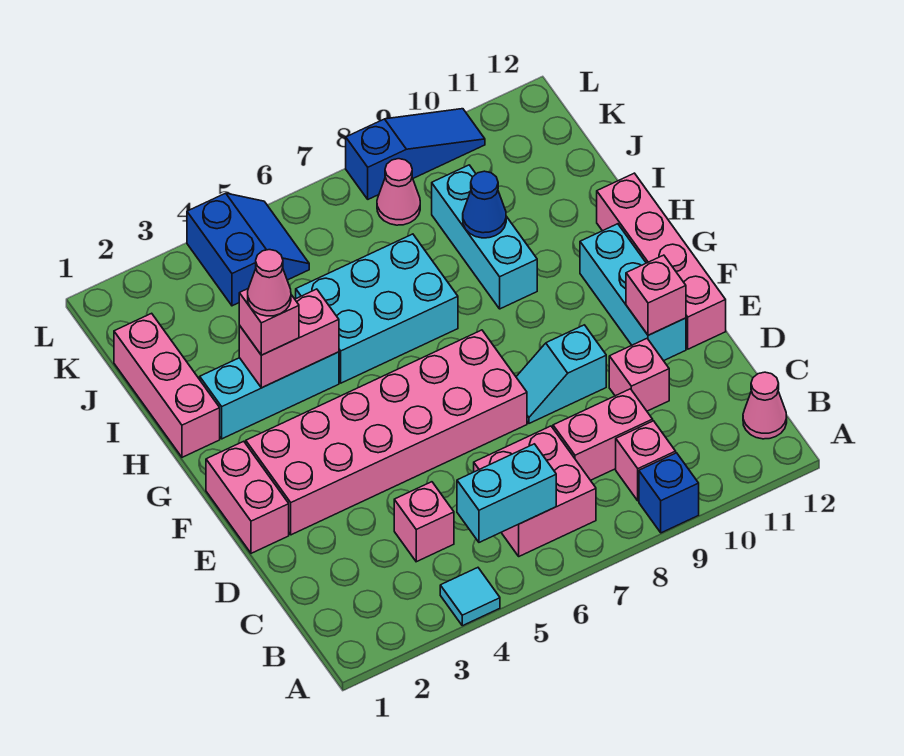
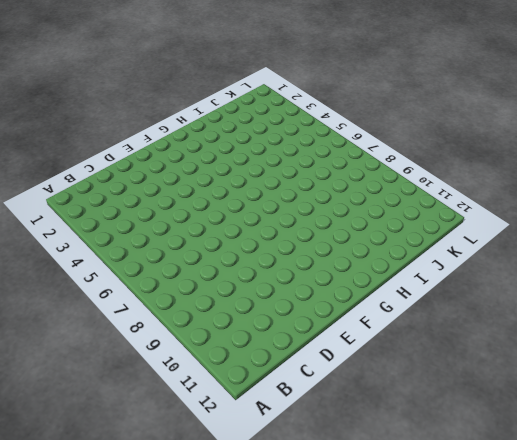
none -> cyan 1x1 tile [440,568,500,626]
none -> blue 1x1 brick [639,453,699,533]
none -> pink 2x2 brick [474,426,596,556]

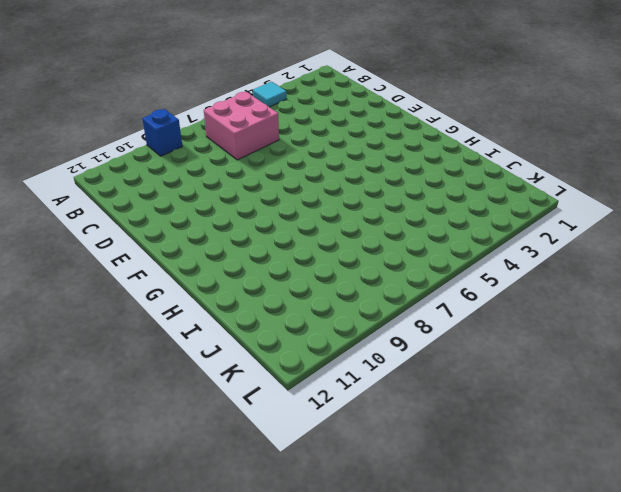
none -> pink 1x1 brick [616,421,676,501]
none -> pink 1x1 cone [743,372,787,439]
none -> pink 1x1 brick [394,482,454,562]

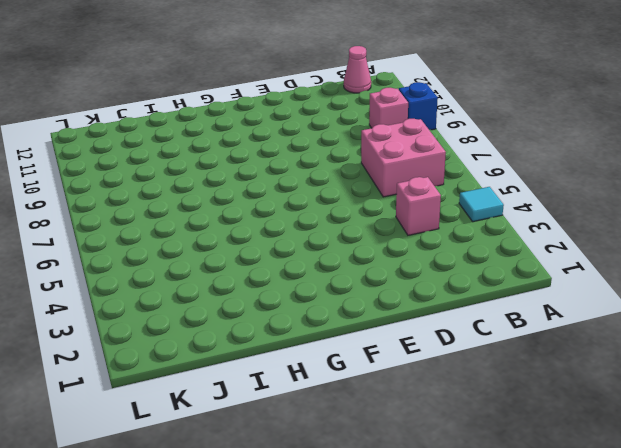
none -> pink 1x2 brick [553,389,653,480]
none -> pink 1x1 brick [609,339,669,411]
none -> pink 1x2 brick [206,441,289,553]

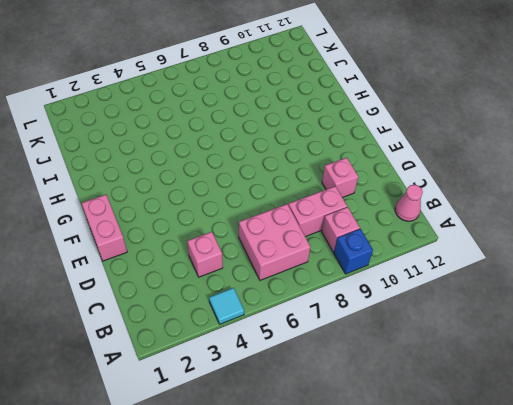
none -> pink 2x6 brick [246,330,527,535]
none -> cyan 1x2 slope [516,325,606,423]
none -> cyan 1x3 brick [580,224,686,361]

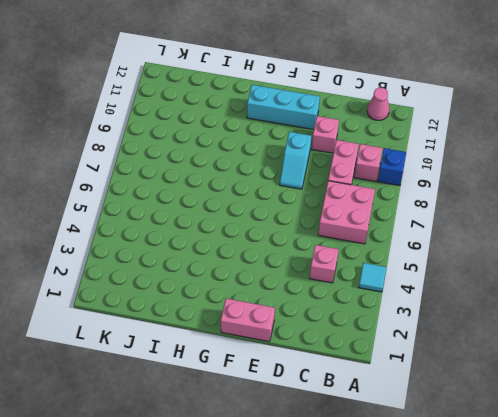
none -> pink 2x6 brick [246,330,527,535]
none -> pink 1x4 brick [597,173,726,349]
none -> pink 1x3 brick [114,313,220,457]

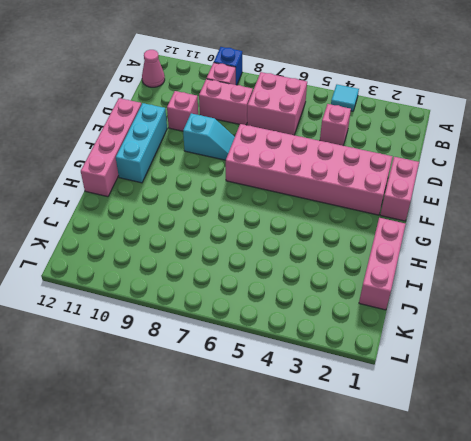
none -> cyan 1x3 brick [200,352,339,439]
none -> cyan 2x3 brick [296,234,458,383]
none -> cyan 1x3 brick [432,165,537,309]

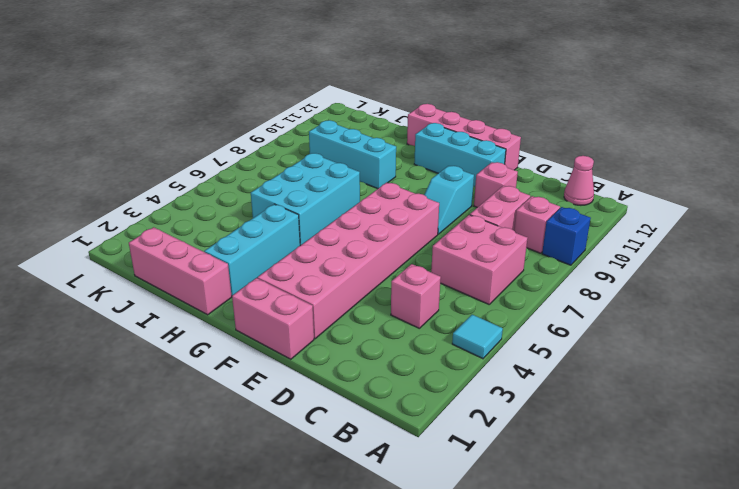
none -> blue 2x2 slope [187,193,309,306]
none -> pink 1x1 cone [377,159,420,225]
none -> blue 1x3 slope [346,109,485,199]

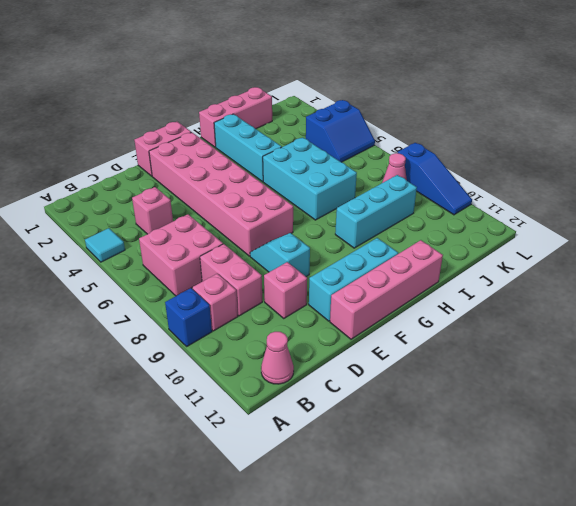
none -> cyan 1x2 brick [457,444,556,542]
none -> pink 1x1 brick [626,255,686,335]
none -> pink 1x2 brick [239,289,339,388]

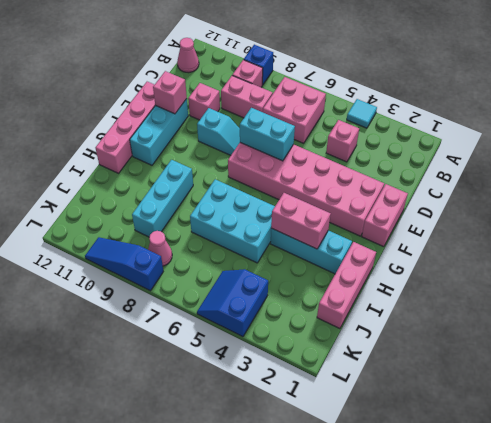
cyan 1x2 brick [240,108,295,161] -> cyan 1x2 brick moved to [457,444,556,542]
none -> blue 1x1 cone [463,171,506,238]
none -> pink 1x1 brick [239,289,299,355]
none -> pink 1x1 cone [248,250,291,316]

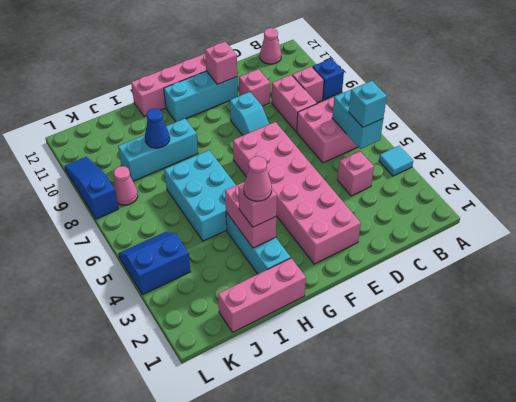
cyan 1x1 brick [349,81,387,127] -> none
none -> pink 1x2 brick [206,441,289,553]

